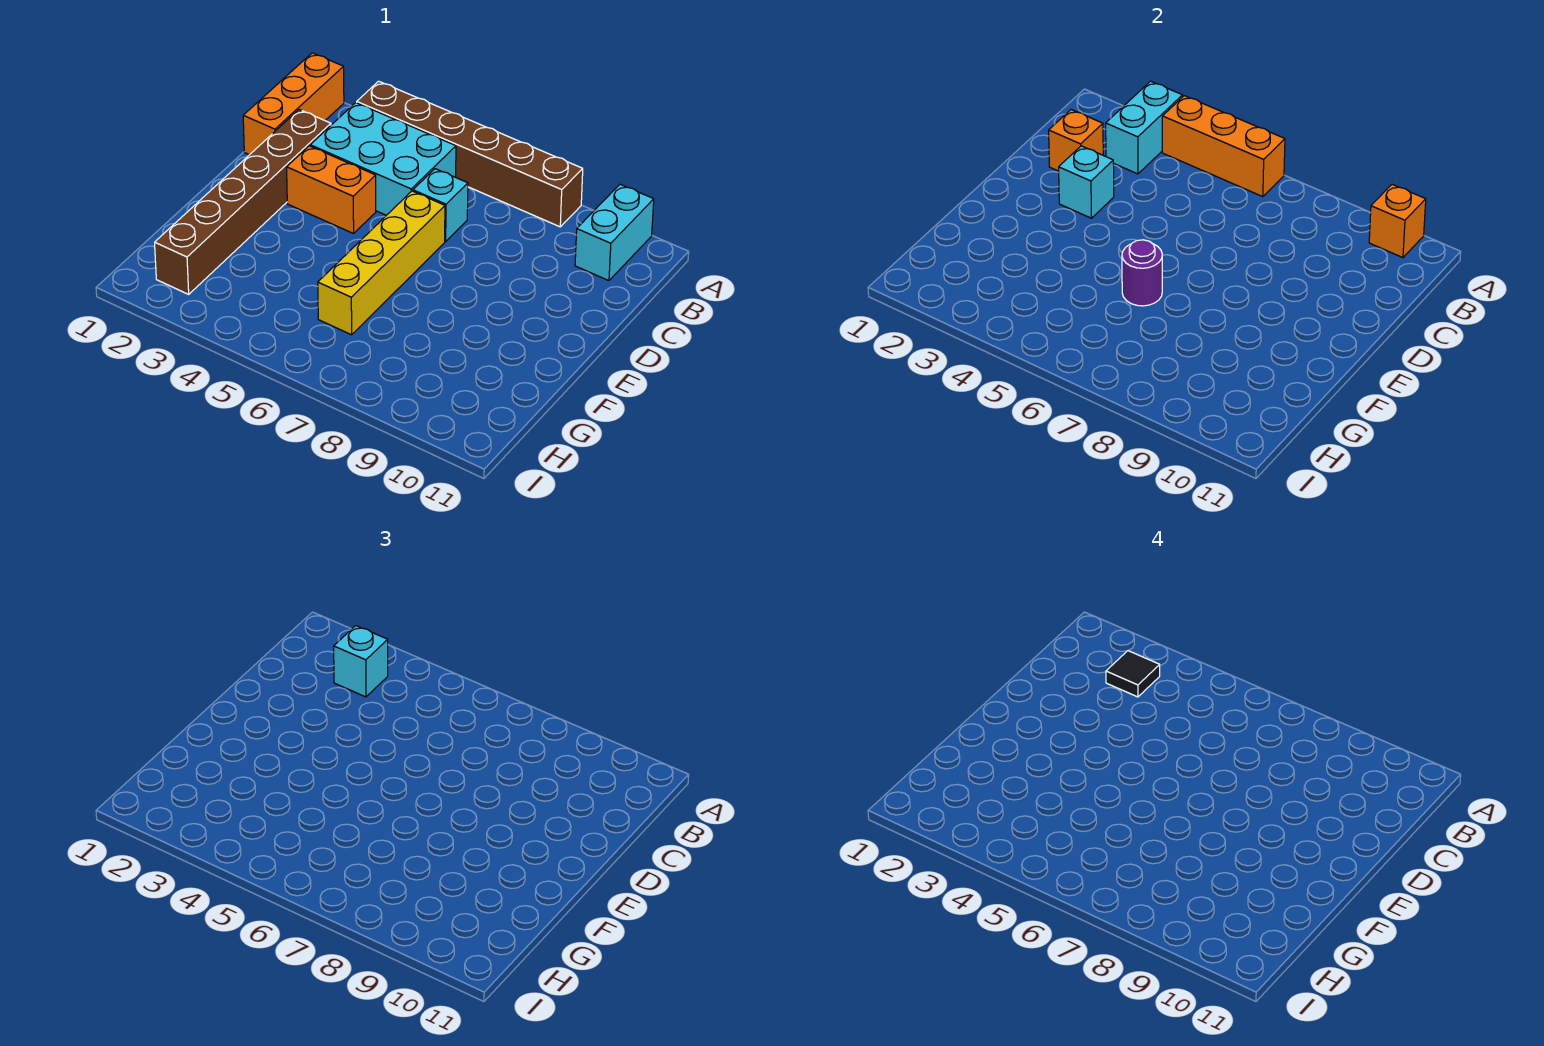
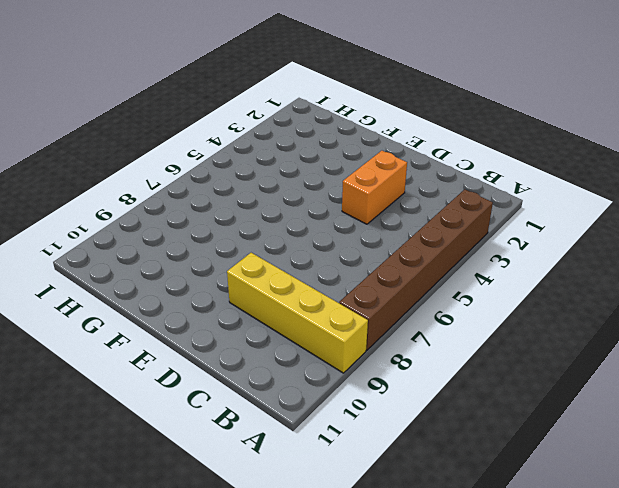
yellow 1x4 brick [227,253,368,373] -> yellow 1x4 brick moved to [318,191,445,335]
none -> orange 1x3 brick [243,53,344,155]
none -> cyan 1x2 brick [575,184,654,281]
none -> cyan 2x3 brick [310,103,456,215]

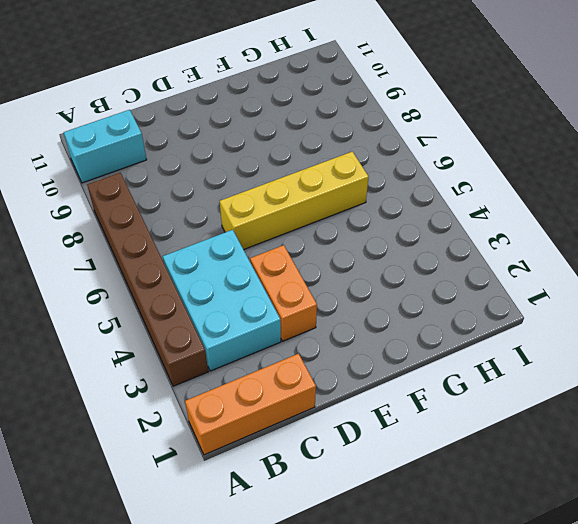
none -> brown 1x6 brick [155,110,331,294]
none -> cyan 1x1 brick [413,169,468,241]
none -> cyan 1x2 brick [1106,81,1183,174]

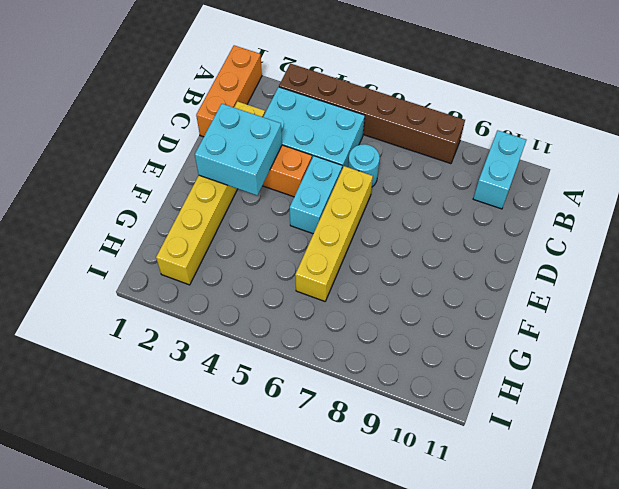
yellow 1x6 brick [156,101,265,285] -> brown 1x6 brick [155,110,331,294]
cyan 1x1 round brick [348,144,380,187] -> cyan 1x1 brick [413,169,468,241]
cyan 2x2 brick [195,104,282,195] -> cyan 1x1 brick [1059,146,1114,218]
cyan 1x2 brick [290,156,342,234] -> cyan 1x2 brick moved to [1106,81,1183,174]
none -> orange 1x3 brick [1162,96,1285,197]
none -> orange 1x1 brick [1369,184,1426,258]
none -> orange 1x1 brick [1049,110,1103,171]

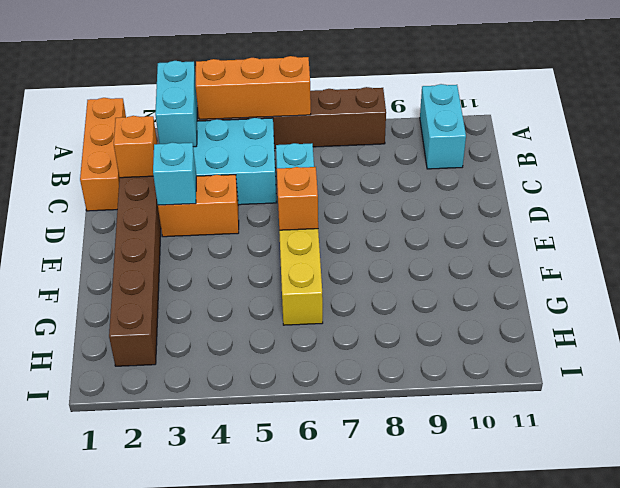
orange 1x1 brick [277,167,318,230] -> orange 1x1 brick moved to [1369,184,1426,258]
none -> purple 1x1 round brick [1122,240,1162,306]
none -> cyan 1x1 brick [334,626,388,697]
none -> black 1x1 tile [1106,651,1160,697]

